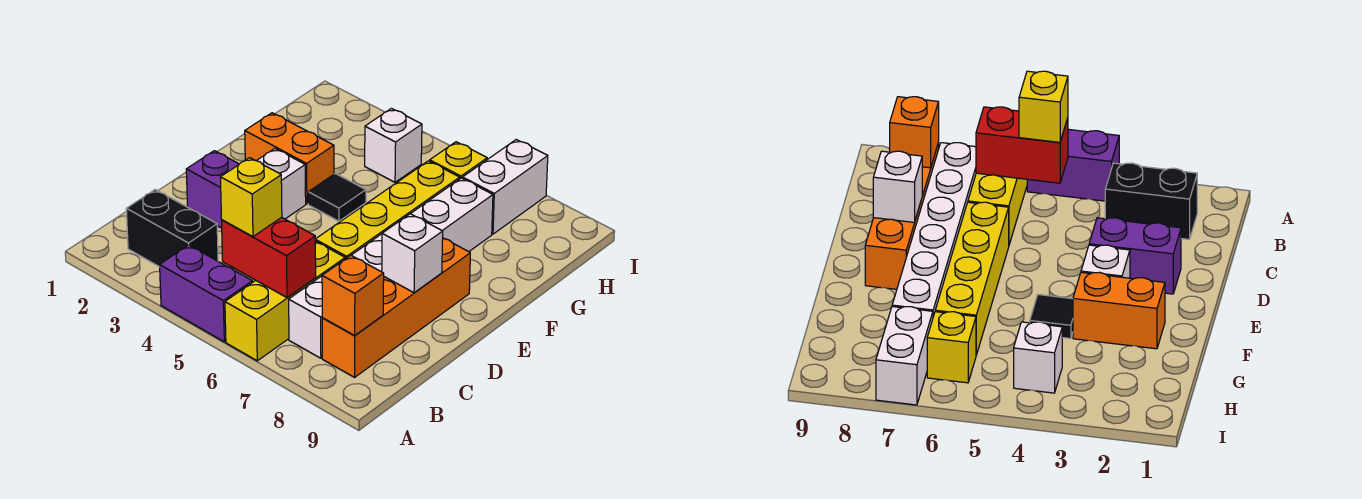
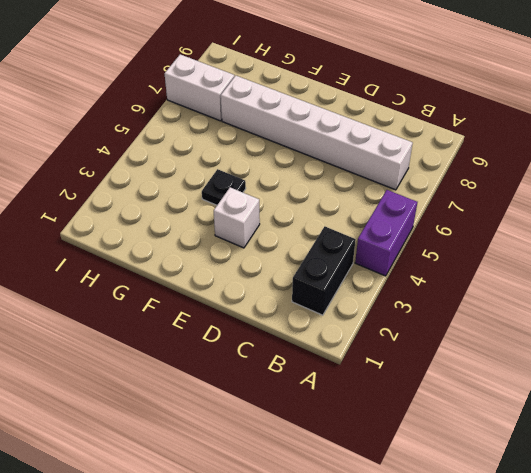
black 1x1 plate [202,169,246,205] -> black 1x1 tile [308,174,366,221]
none -> yellow 1x3 brick [225,241,345,361]
none -> orange 1x4 brick [322,238,470,377]
none -> purple 1x2 brick [186,151,239,228]

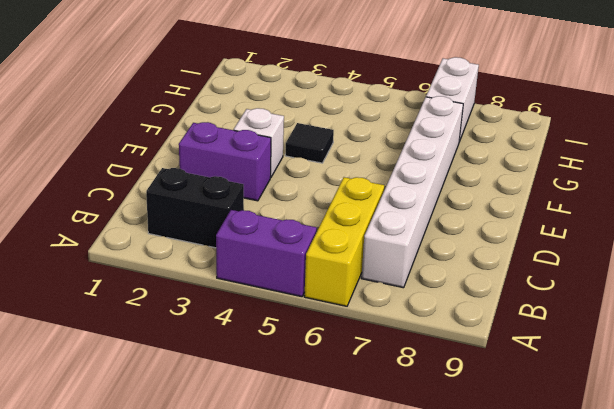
none -> orange 1x4 brick [322,238,470,377]
none -> yellow 1x4 brick [315,161,460,259]
none -> orange 1x2 brick [245,113,334,204]

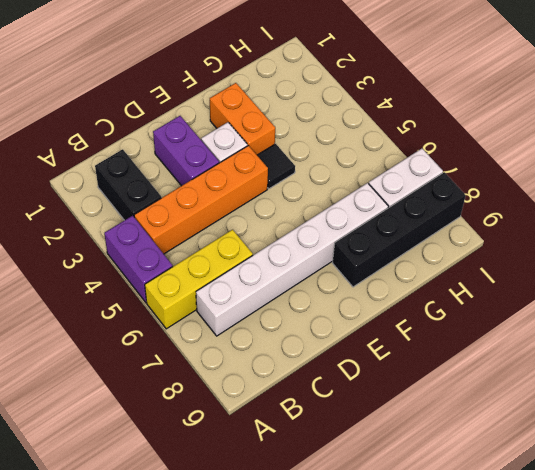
orange 1x4 brick [134,145,268,254] -> orange 1x4 brick moved to [322,238,470,377]
black 1x4 brick [332,172,466,287] -> none
none -> yellow 1x4 brick [315,161,460,259]
none -> white 1x1 brick [365,108,422,182]
none -> yellow 1x1 brick [430,142,487,179]

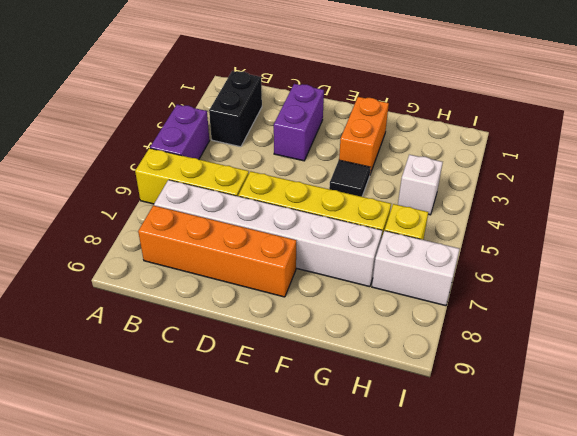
none -> white 1x1 brick [257,149,306,219]
none -> red 1x2 brick [222,217,316,298]
none -> orange 1x1 brick [322,256,384,335]

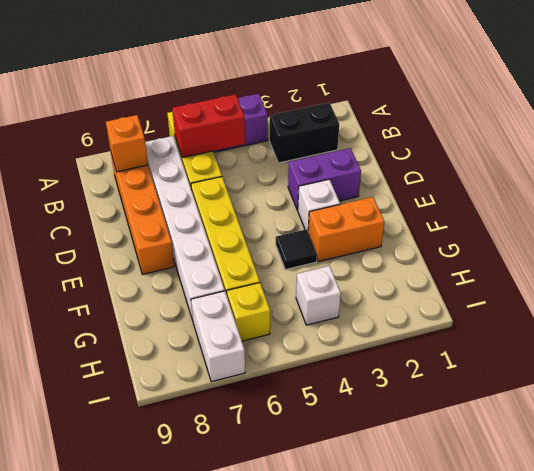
none -> white 1x1 brick [382,214,443,293]
none -> yellow 1x1 brick [220,158,282,237]

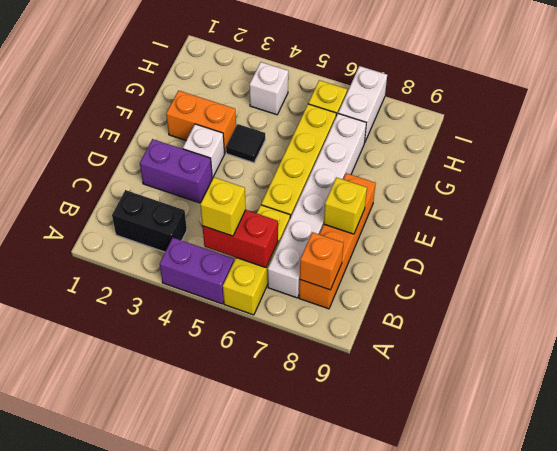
yellow 1x1 brick [324,178,367,234] -> white 1x1 brick [382,214,443,293]

